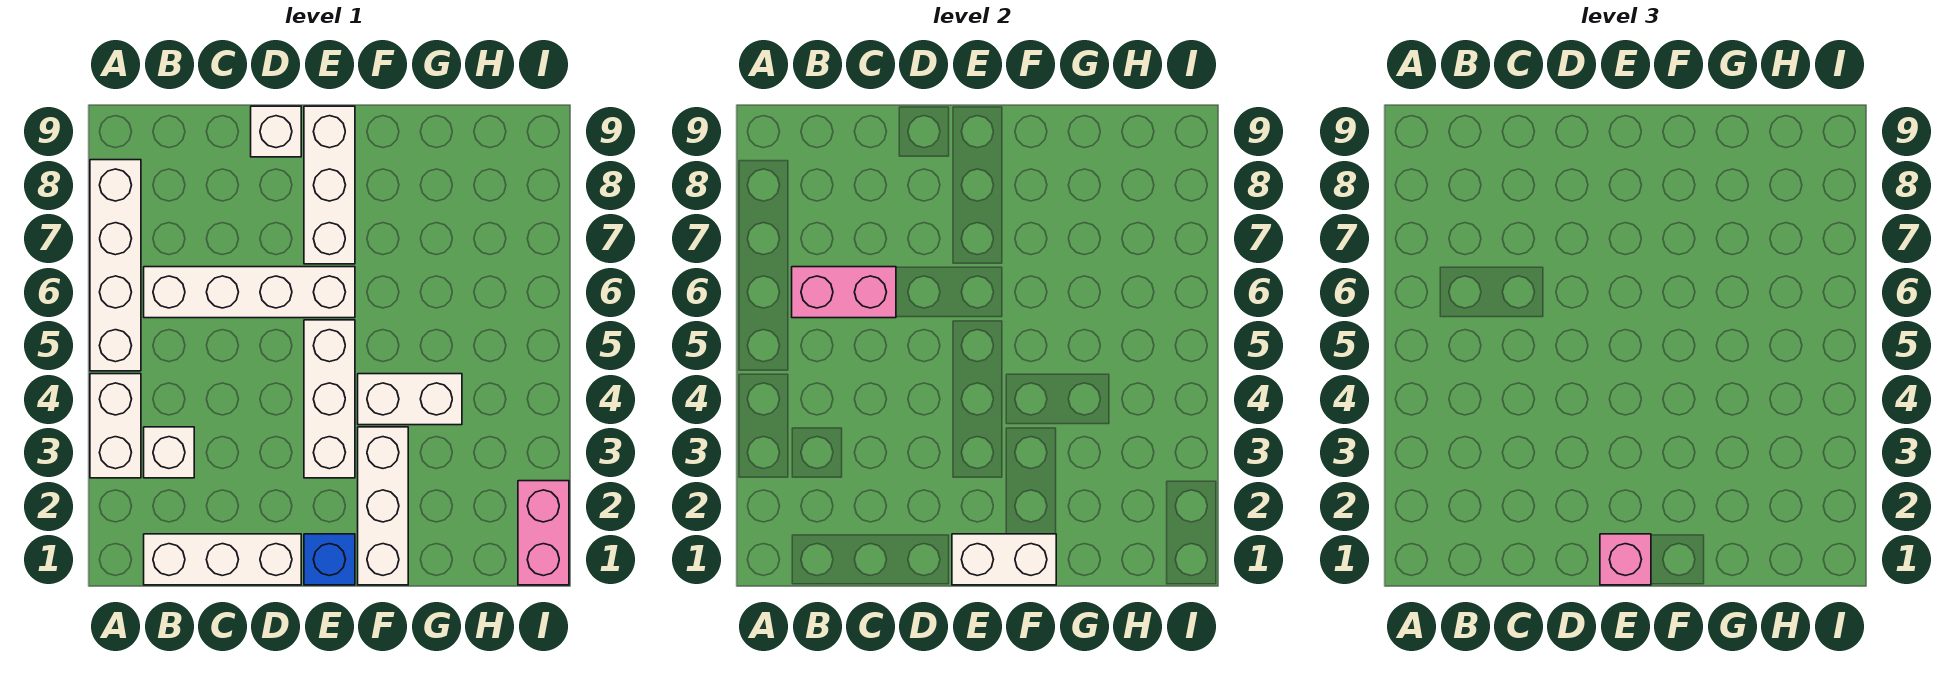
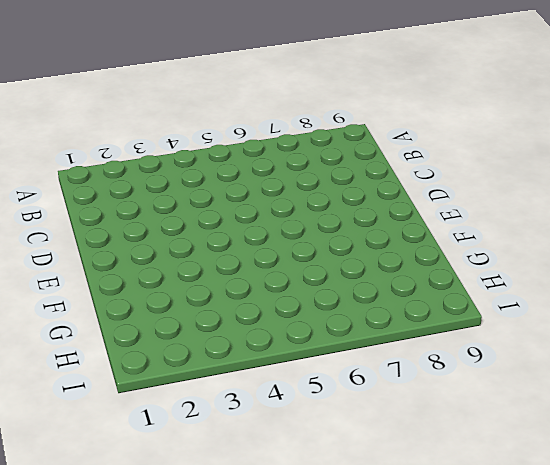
none -> white 1x2 brick [90,374,141,478]
none -> white 1x4 brick [90,160,141,371]
none -> white 1x3 brick [144,534,301,585]

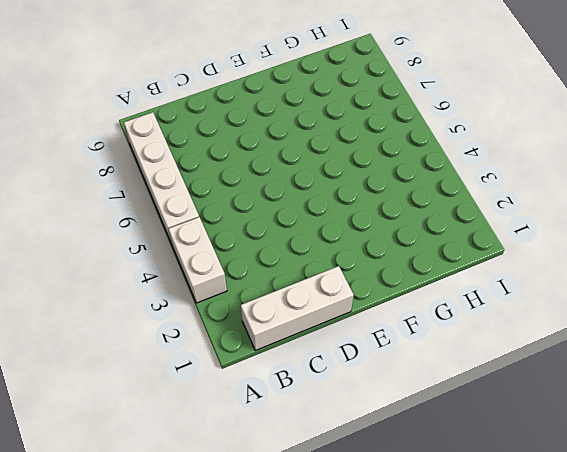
none -> white 1x1 brick [144,427,194,478]
none -> white 1x4 brick [144,267,355,318]
none -> white 1x1 brick [251,106,301,157]

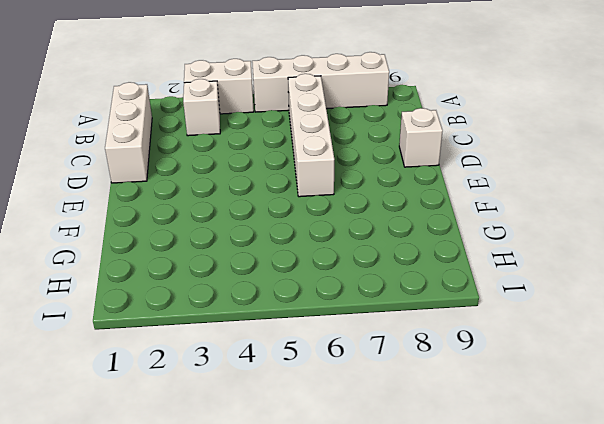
none -> blue 1x1 brick [304,534,355,585]
none -> white 1x3 brick [304,320,355,478]
none -> white 1x3 brick [304,106,355,264]

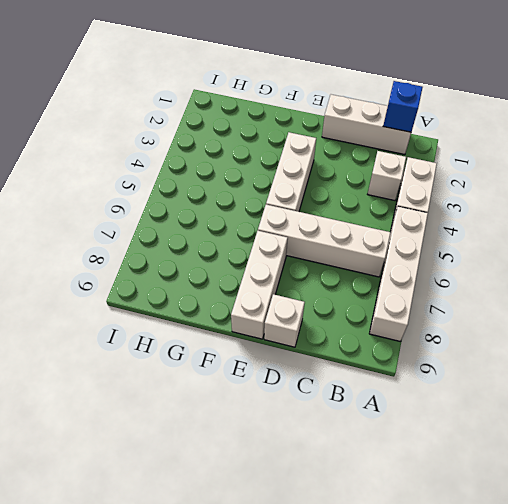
blue 1x1 brick [383,81,423,132] -> blue 1x1 brick moved to [304,534,355,585]
none -> white 1x3 brick [358,427,408,585]
none -> white 1x2 brick [358,374,462,425]
none -> pink 1x2 brick [518,481,569,585]

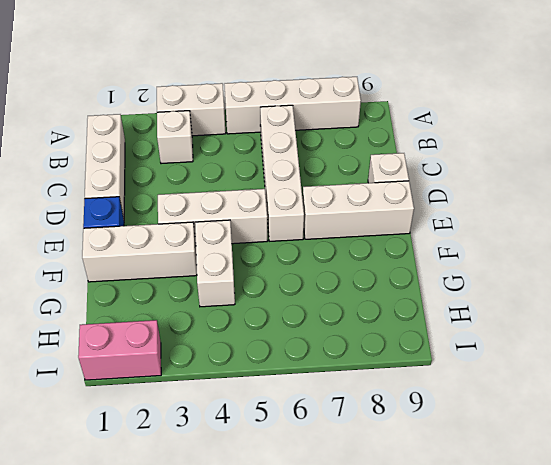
none -> pink 1x2 brick [792,267,896,318]
none -> white 1x2 brick [952,534,1056,585]
none -> pink 1x1 brick [1600,534,1651,585]

